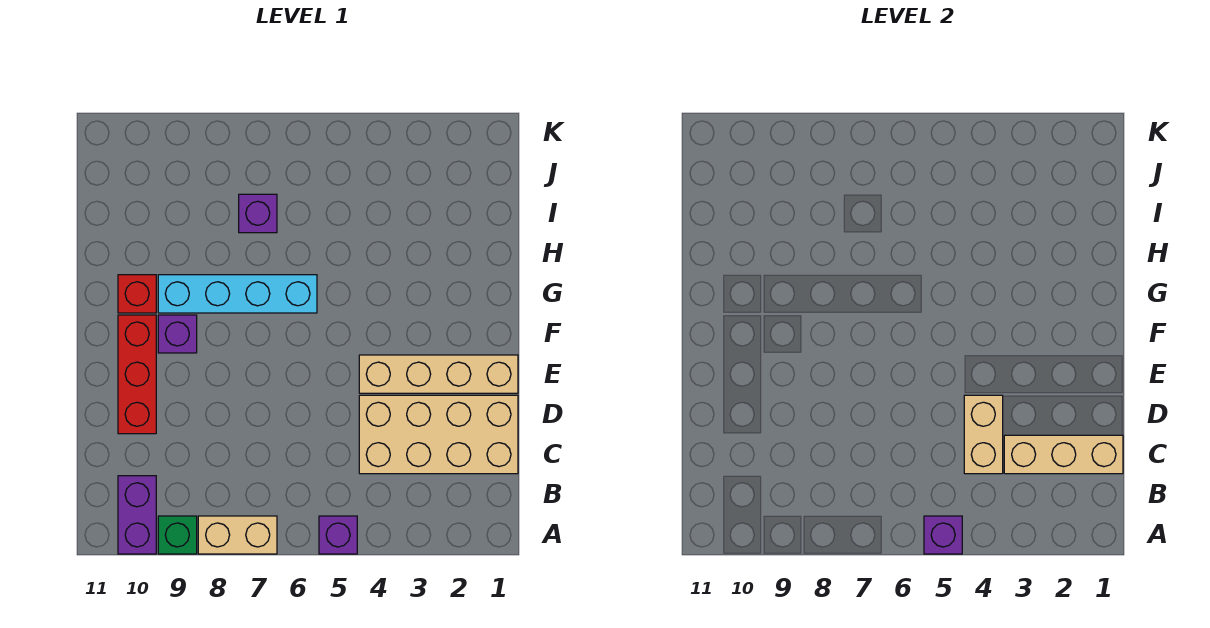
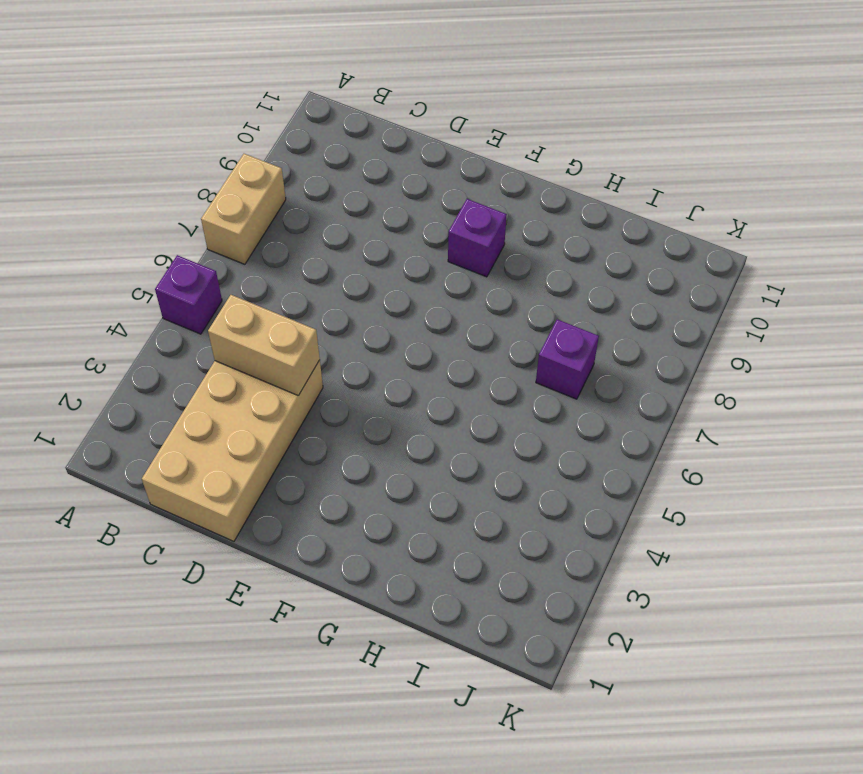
none -> green 1x1 brick [158,516,197,554]
none -> purple 1x2 brick [118,476,156,554]
none -> red 1x3 brick [118,315,156,434]

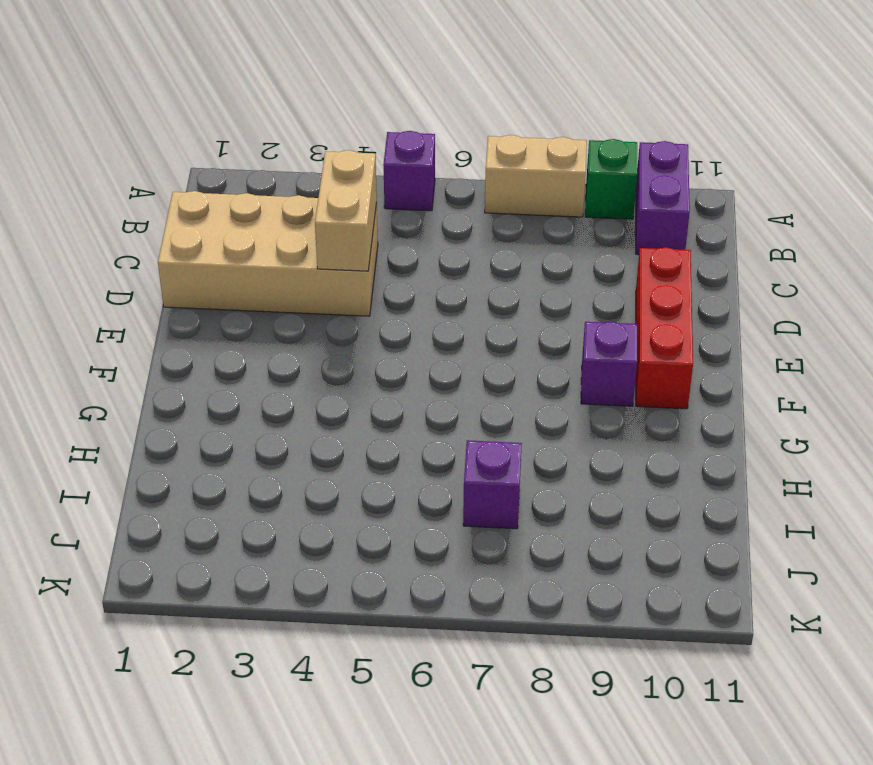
none -> tan 1x4 brick [359,355,518,393]
none -> cyan 1x4 brick [158,275,317,313]
none -> red 1x1 brick [118,275,156,313]

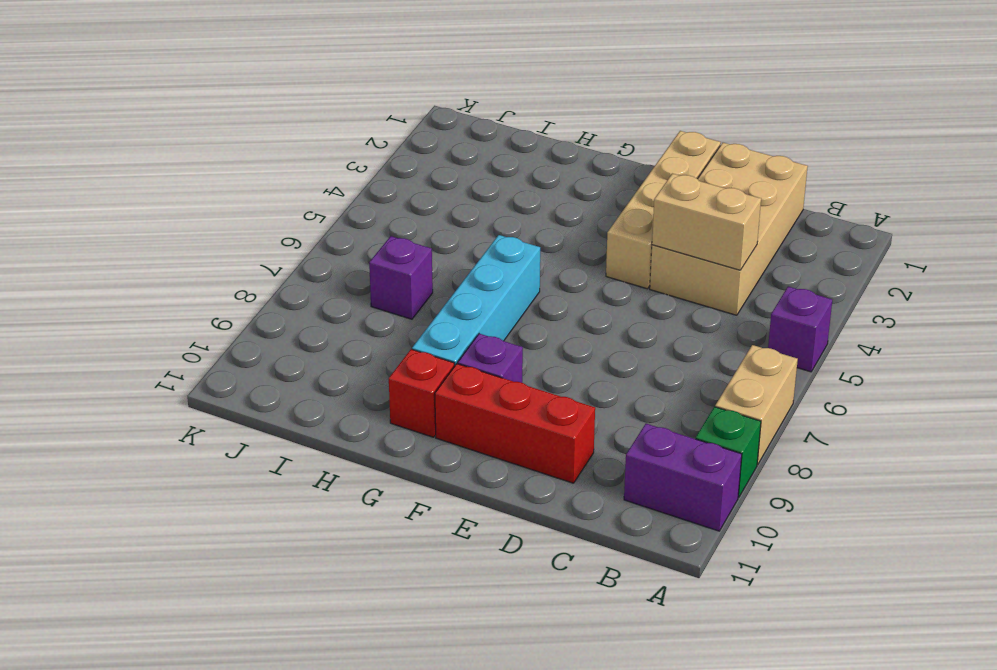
none -> purple 1x1 brick [924,516,962,554]
none -> tan 1x3 brick [1004,435,1123,474]

